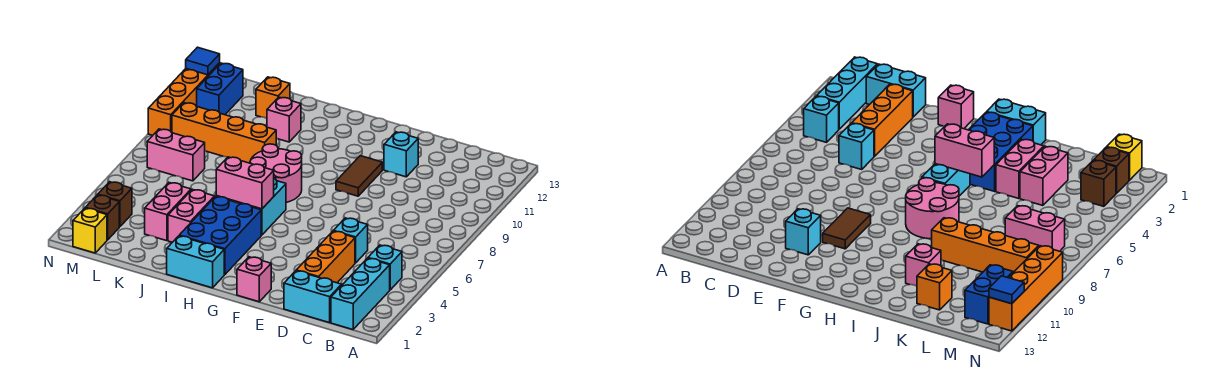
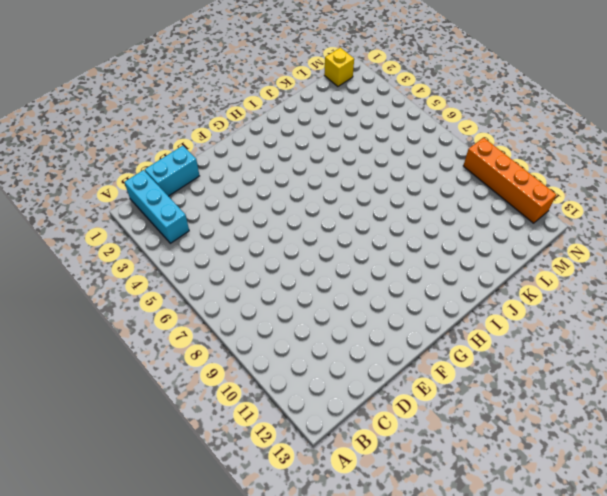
none -> cyan 1x1 brick [368,245,402,290]
none -> orange 1x3 brick [296,231,355,283]
none -> cyan 1x1 brick [334,218,368,263]

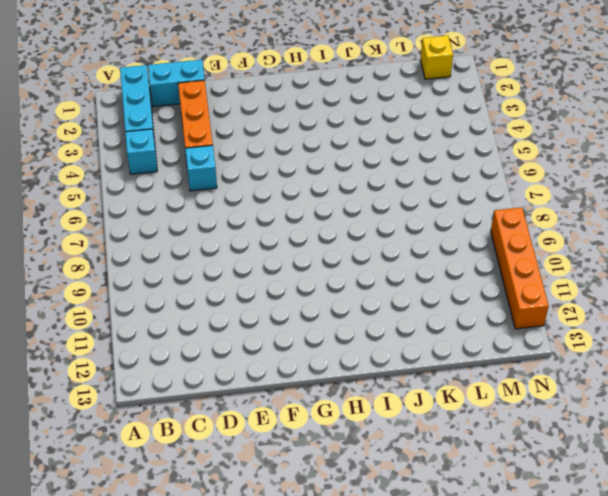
none -> cyan 1x1 brick [384,132,418,177]
none -> pink 1x1 brick [237,257,271,302]
none -> brown 1x2 tile [336,156,382,196]

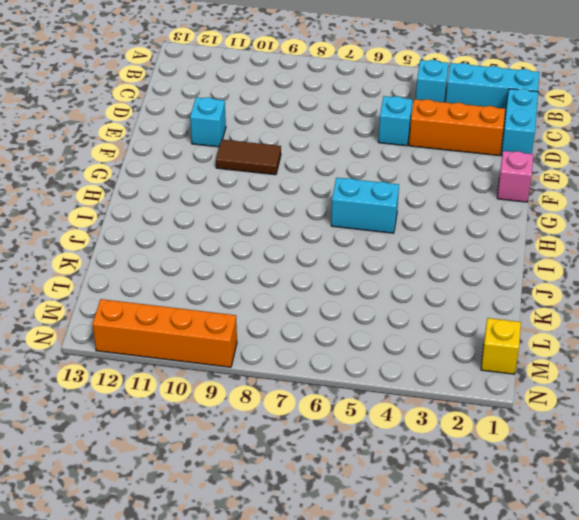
none -> cyan 1x2 brick [167,236,224,288]
none -> blue 2x3 brick [179,196,261,275]
none -> pink 2x2 round brick [250,144,302,202]

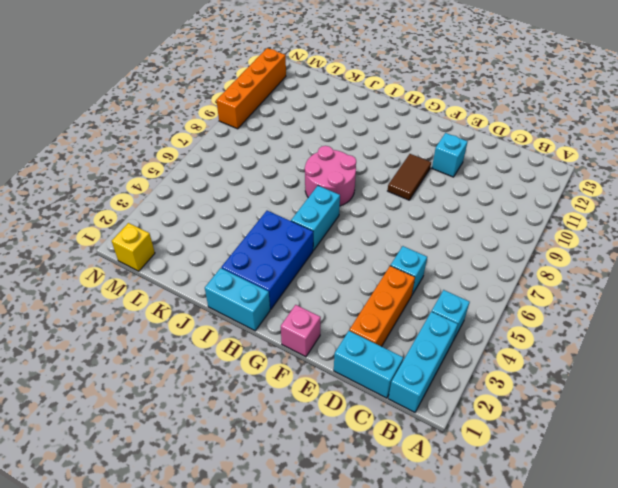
none -> pink 1x2 brick [168,189,215,242]
none -> orange 1x4 brick [172,103,276,163]
none -> pink 1x1 brick [267,97,301,142]

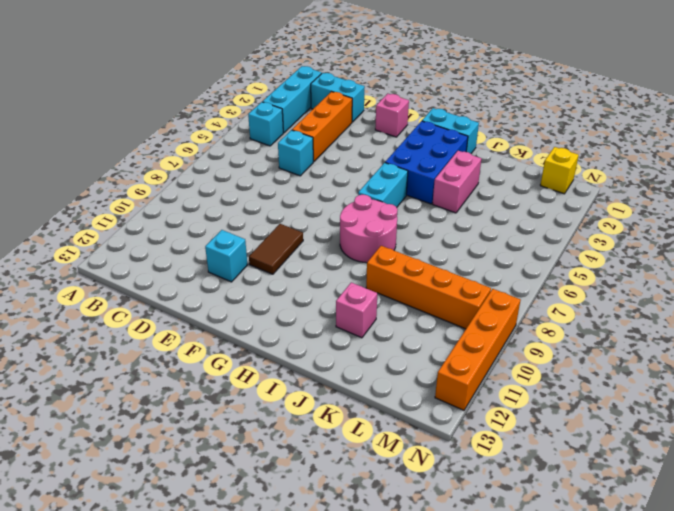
none -> pink 1x2 brick [145,183,191,241]
none -> orange 1x1 brick [256,77,290,119]
none -> pink 1x2 brick [147,129,205,181]

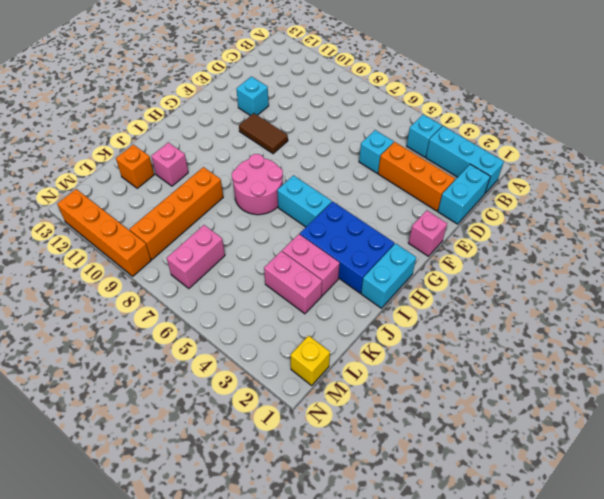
none -> brown 1x1 brick [86,195,119,240]
none -> brown 1x1 brick [98,182,132,227]
none -> blue 1x2 brick [197,63,243,115]

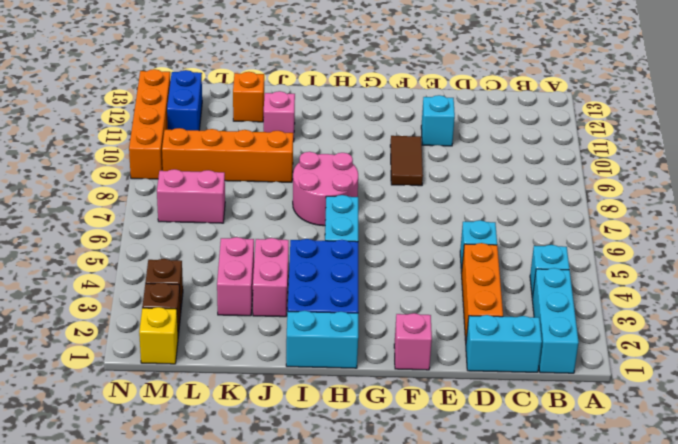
none -> pink 1x2 brick [216,157,274,209]
none -> blue 1x1 tile [186,47,220,75]

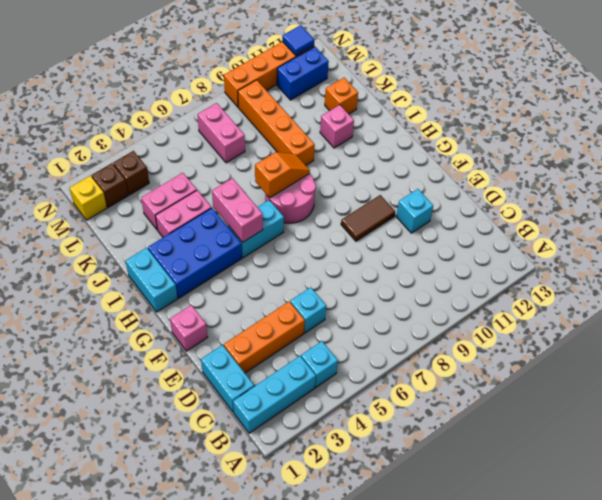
orange 1x2 slope [255,152,310,198] -> none

